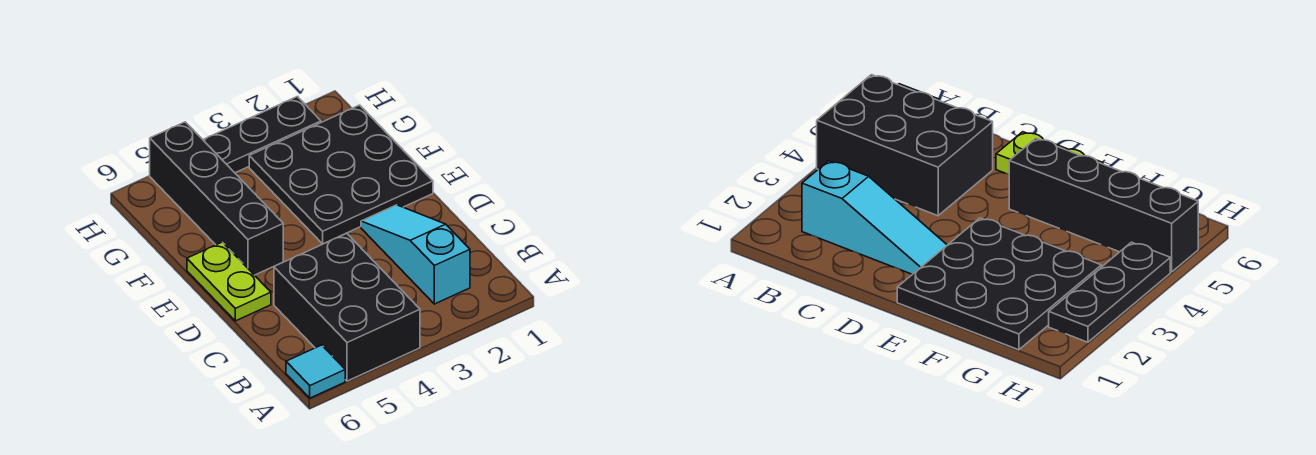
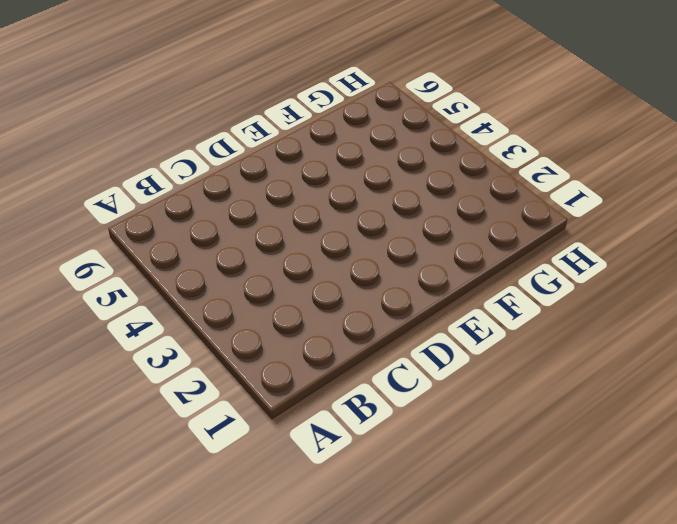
none -> black 2x3 brick [274,233,420,381]
none -> cyan 1x1 tile [286,345,345,398]

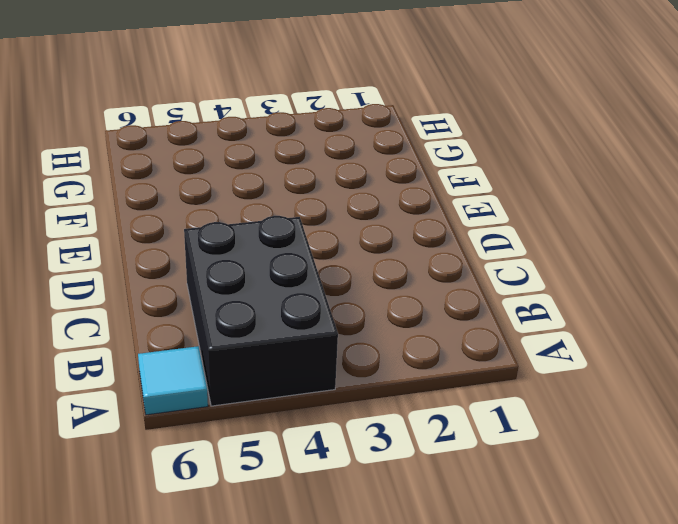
none -> cyan 1x3 slope [361,205,470,304]
none -> lime 1x2 plate [187,242,271,321]

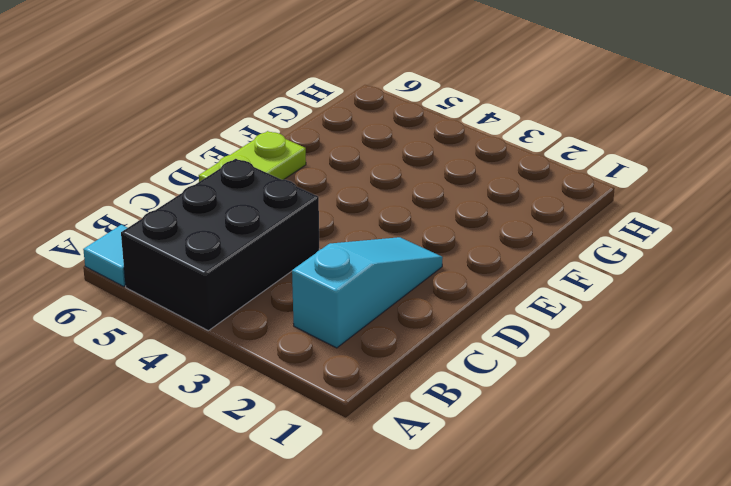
none -> black 3x3 plate [249,105,433,244]
none -> black 1x4 brick [150,122,283,275]

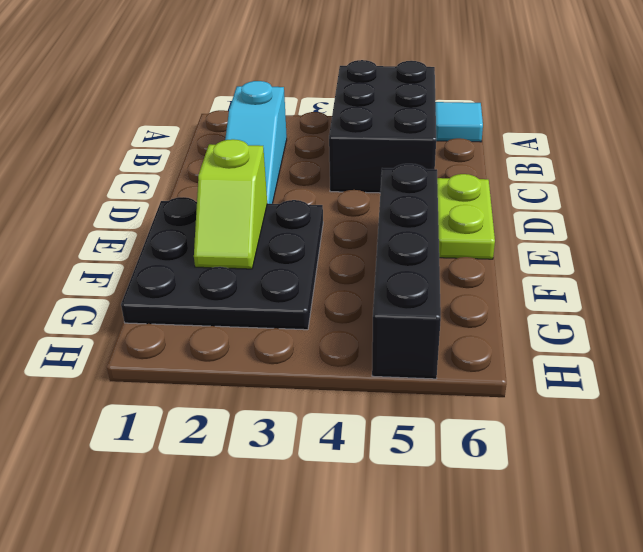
lime 1x2 slope [194,139,267,269] -> none
none -> black 1x3 plate [203,96,321,173]

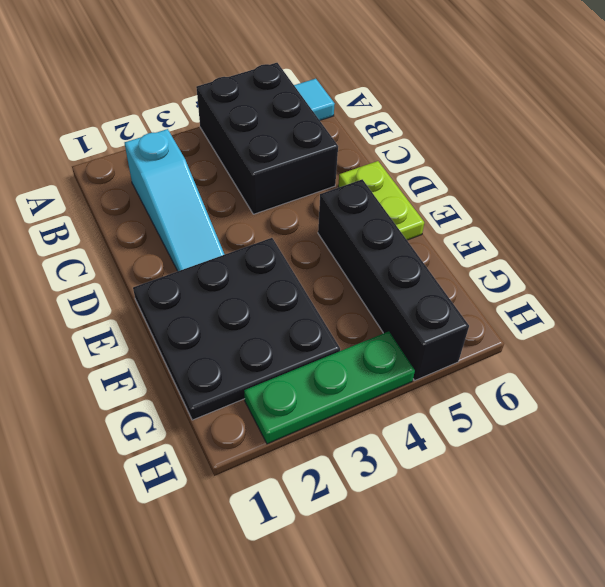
green 1x3 plate [244,331,415,444] -> black 1x3 plate [203,96,321,173]

